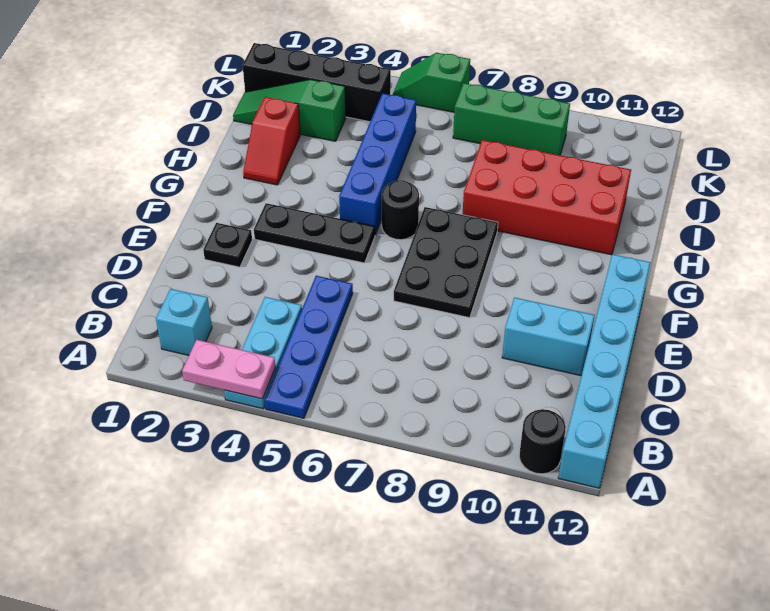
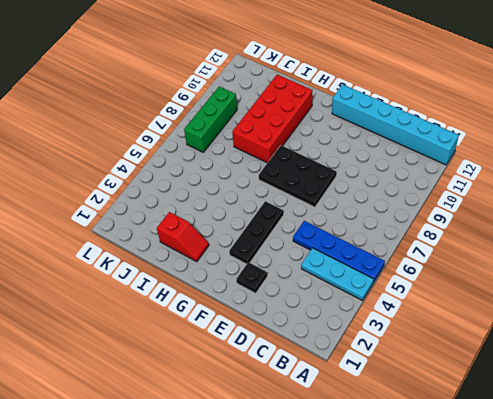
none -> black 1x1 round brick [519,409,566,474]
none -> cyan 1x1 brick [156,289,212,355]
none -> cyan 1x2 brick [502,297,595,376]

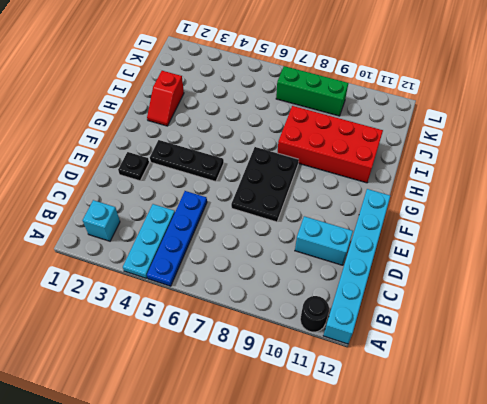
none -> blue 1x4 brick [339,93,416,235]
none -> black 1x1 round brick [382,180,419,240]
none -> green 1x3 slope [233,80,346,141]

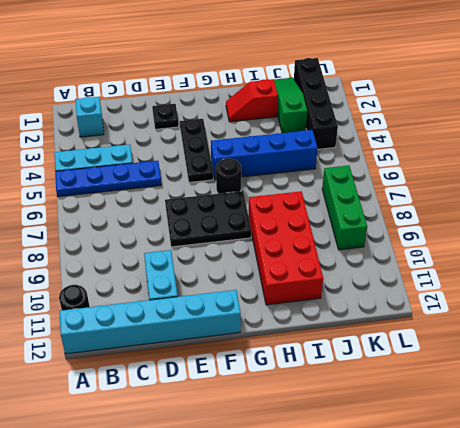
none -> green 1x2 slope [393,53,470,112]
none -> pink 1x2 plate [182,340,276,399]

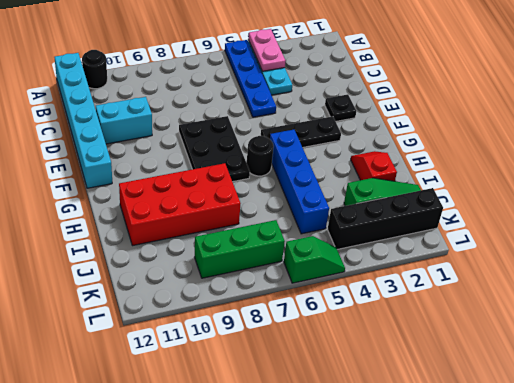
pink 1x2 plate [248,29,286,71] -> pink 1x2 plate turned to [182,340,276,399]
none -> cyan 1x1 brick [156,289,212,355]

